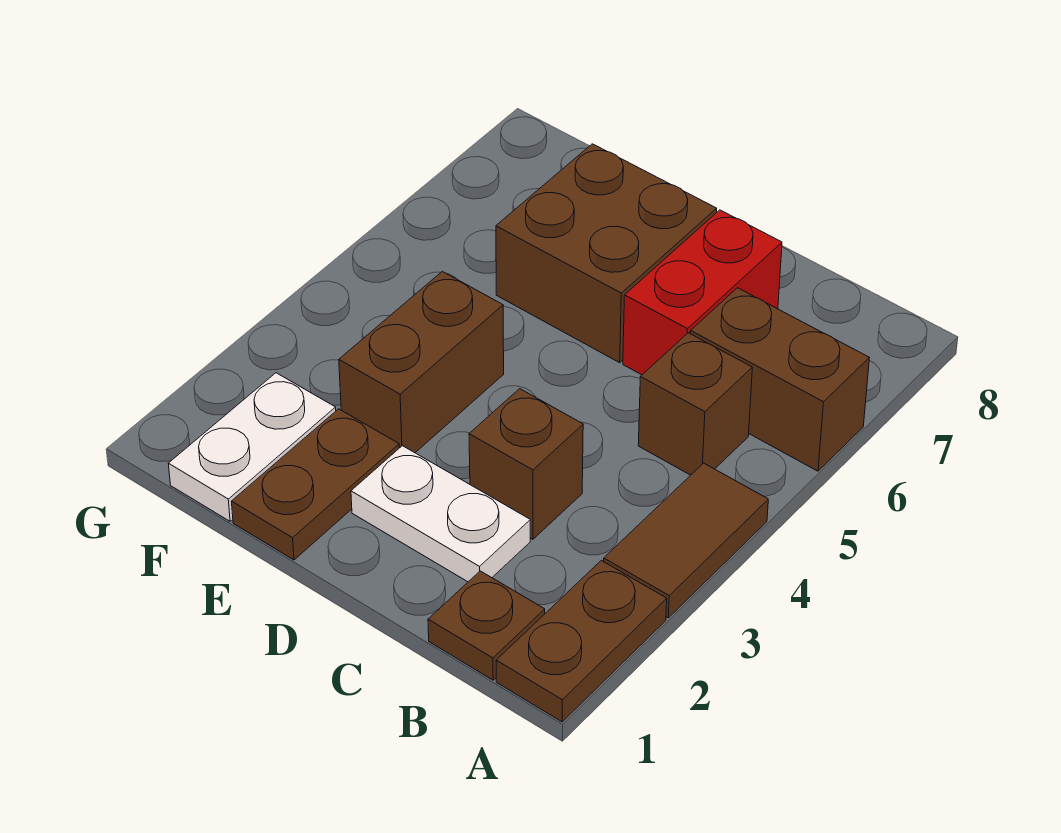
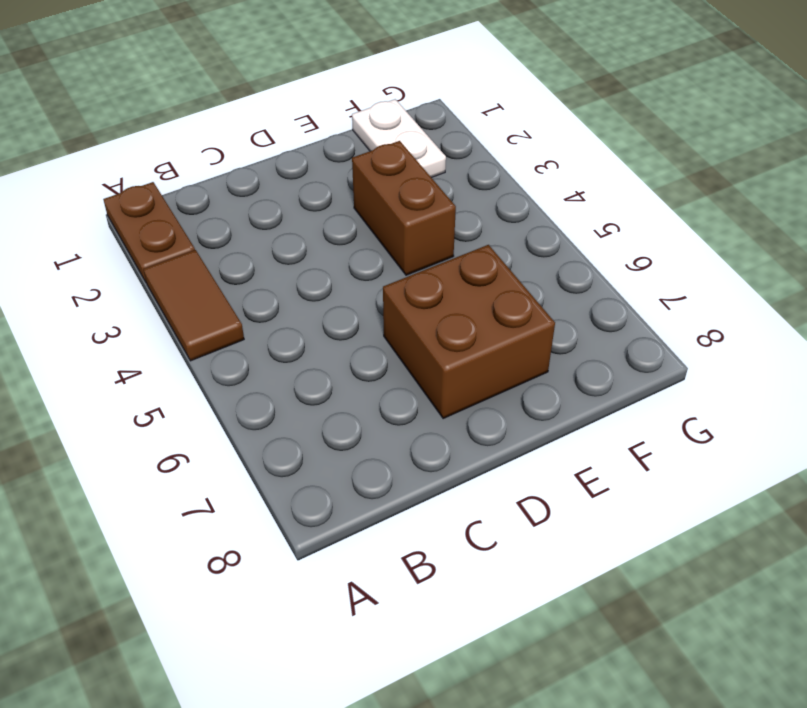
none -> brown 1x2 brick [691,288,869,471]
none -> brown 1x1 plate [428,571,545,680]
none -> brown 1x1 brick [638,333,752,475]

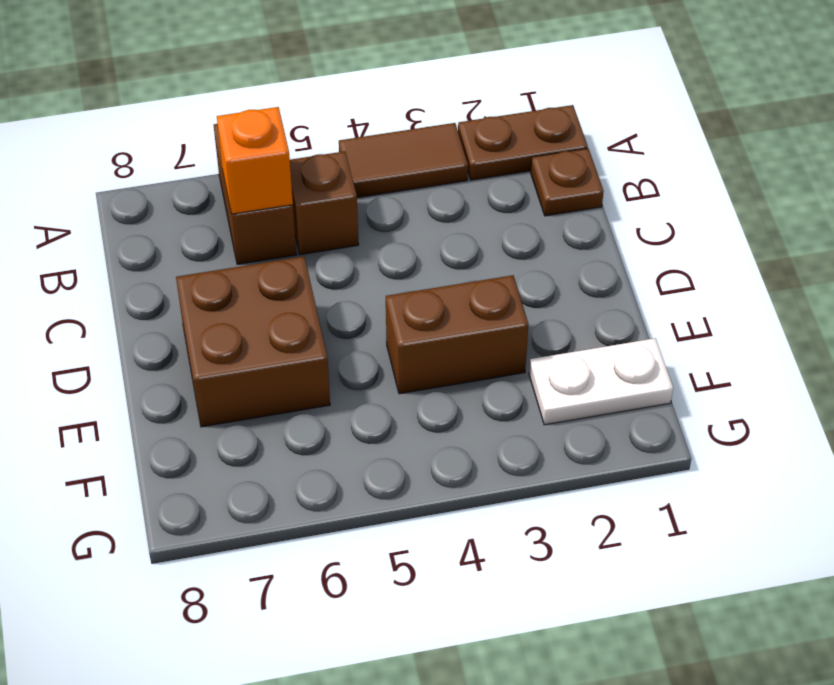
orange 1x1 brick [217,107,293,214] -> none
none -> white 1x2 plate [351,446,530,582]
none -> brown 1x1 brick [469,389,583,539]
none -> red 1x2 brick [623,210,782,375]

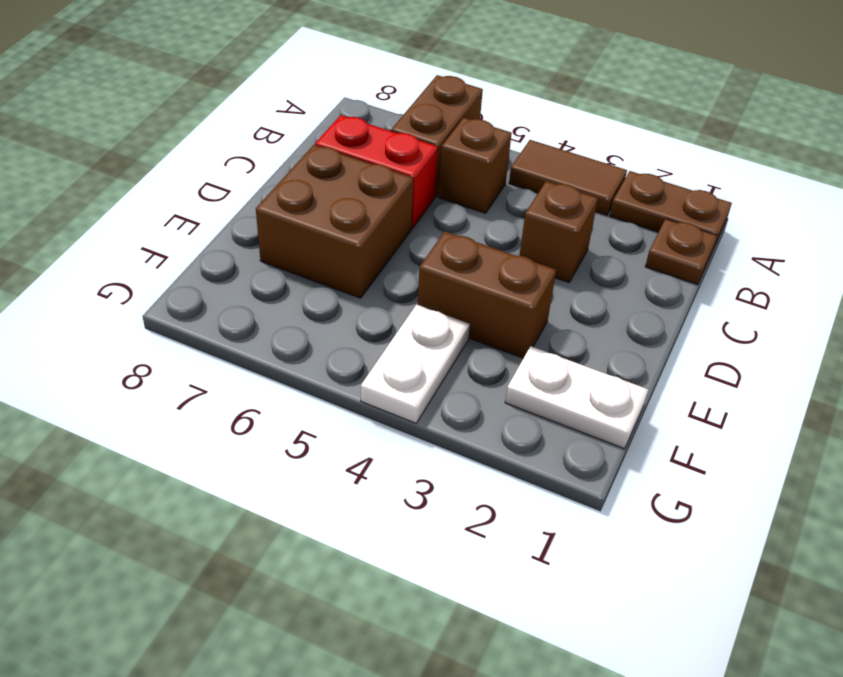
white 1x2 plate [361,304,470,423] -> white 1x2 plate moved to [351,446,530,582]
none -> brown 1x2 plate [231,409,399,560]

